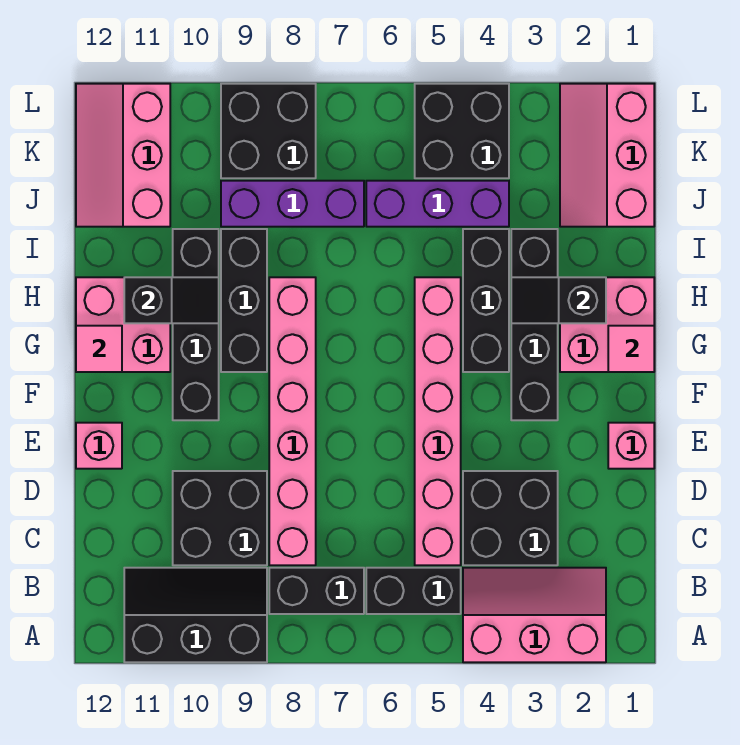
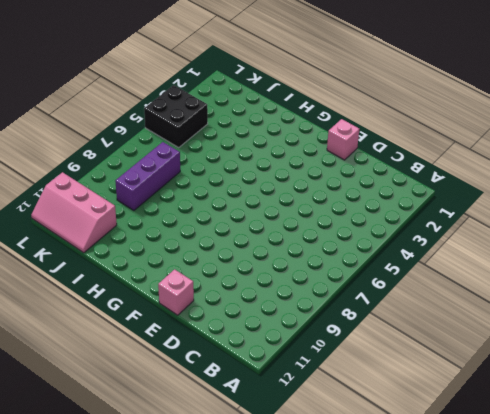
none -> pink 2x3 slope [463,568,606,662]
none -> black 2x3 slope [124,568,267,662]
none -> black 1x2 brick [366,568,461,614]

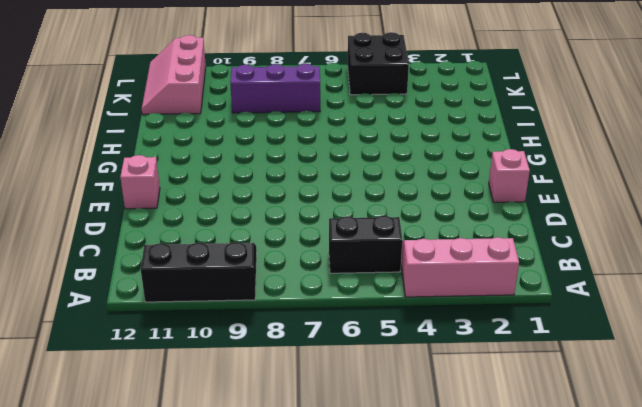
none -> black 1x2 brick [269,568,364,614]
none -> black 2x2 brick [463,471,558,565]
none -> pink 1x6 brick [415,277,461,565]

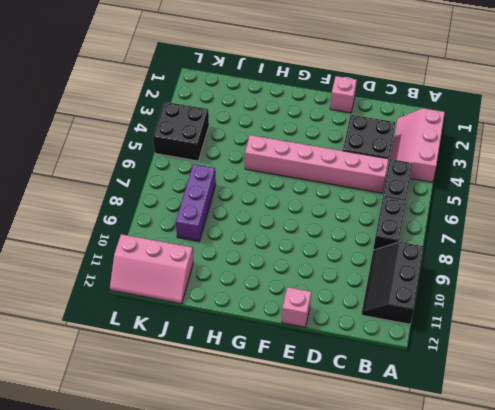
none -> pink 1x6 brick [269,277,316,565]
none -> black 2x2 brick [173,471,267,565]
none -> black 1x4 brick [511,229,558,420]

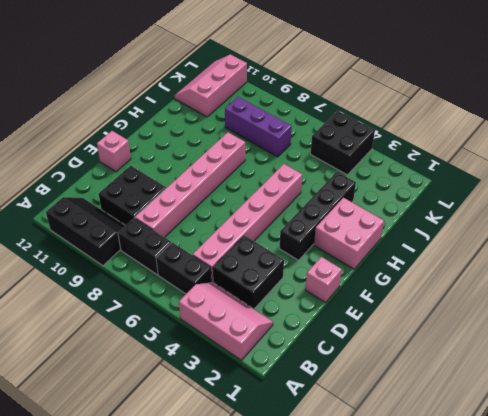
none -> black 1x4 brick [173,229,219,420]
none -> black 1x3 brick [463,229,509,372]
none -> black 1x3 brick [221,229,267,372]

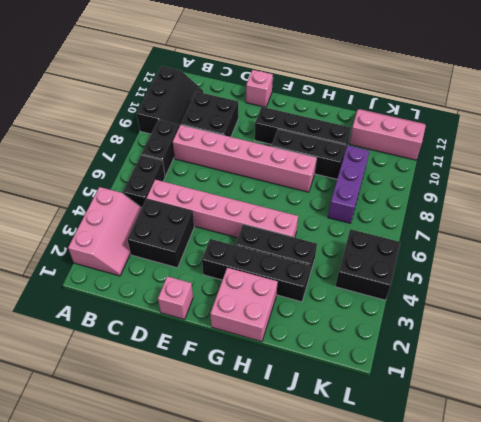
none -> pink 2x2 brick [76,277,170,372]
none -> pink 2x3 slope [560,84,654,227]
none -> purple 1x3 brick [366,181,509,227]

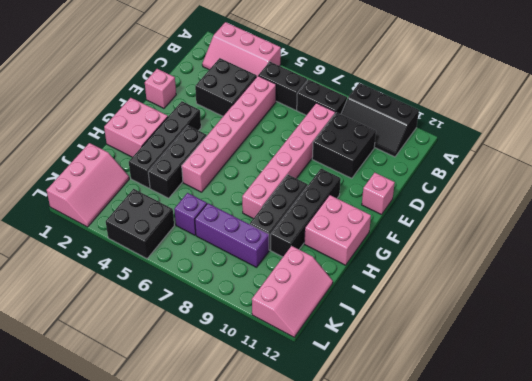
purple 1x1 brick [174,193,207,235] -> purple 1x3 brick [366,181,509,227]
none -> black 2x2 brick [221,84,316,178]
none -> pink 1x1 tile [608,326,654,372]
none -> pink 1x1 tile [76,326,122,372]

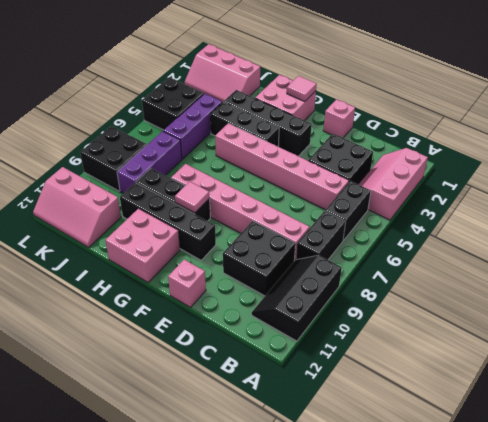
pink 1x1 tile [175,182,210,213] -> pink 1x1 tile moved to [76,326,122,372]
none -> black 1x2 slope [511,277,606,323]
none -> black 1x2 slope [124,277,219,323]

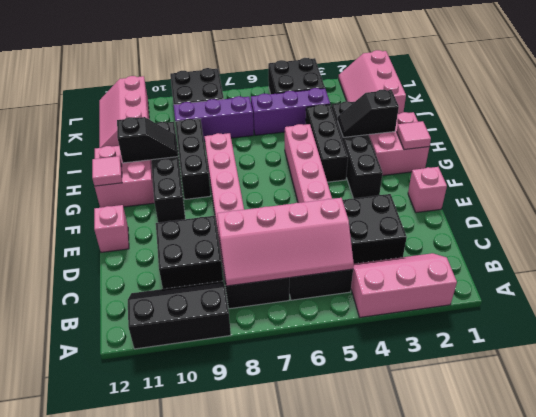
pink 2x4 slope [217,198,354,286] -> none

